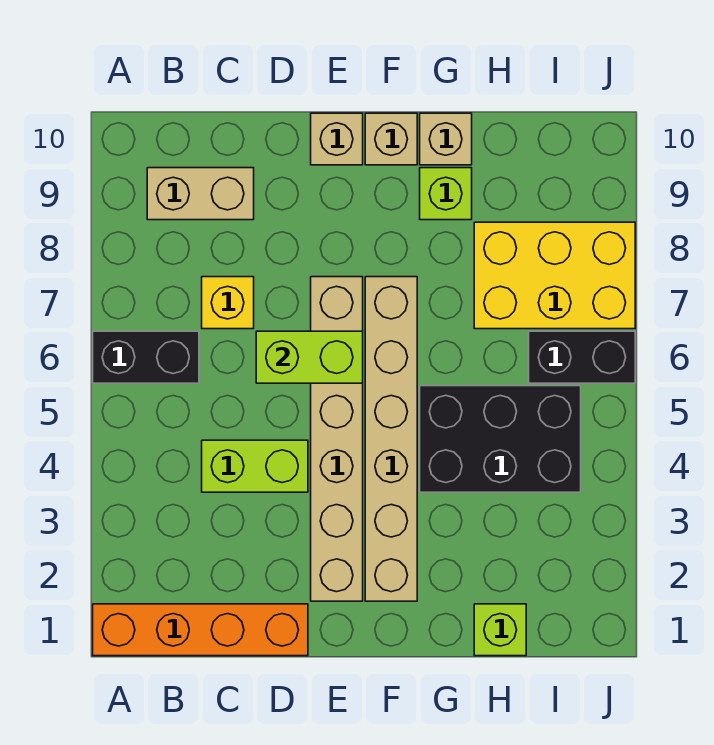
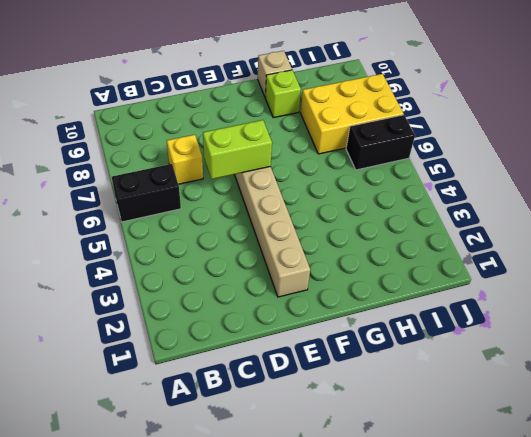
none -> orange 1x4 brick [93,604,308,656]
none -> tan 1x2 brick [147,168,254,220]
none -> lime 1x2 brick [202,440,308,492]

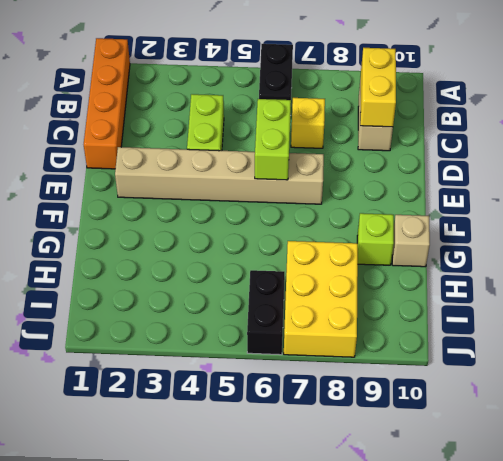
yellow 1x2 brick [360,48,396,127] -> none
none -> tan 1x1 brick [311,113,363,165]
none -> tan 1x6 brick [365,277,417,601]
none -> tan 1x1 brick [365,113,417,165]

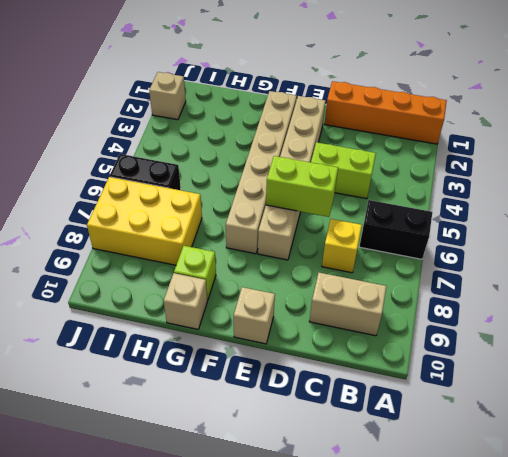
tan 1x1 brick [149,72,186,120] -> tan 1x1 brick moved to [365,113,417,165]
none -> black 2x3 brick [420,386,581,492]
none -> lime 1x1 brick [474,604,526,656]

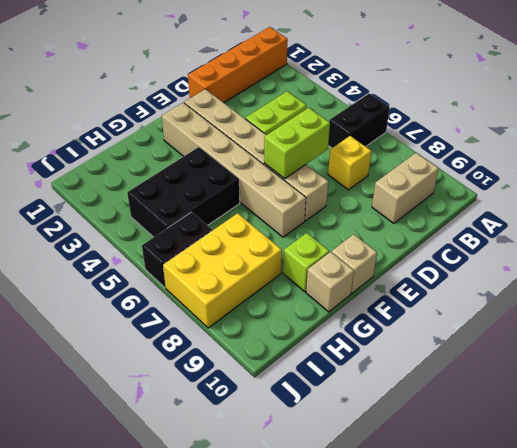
none -> tan 1x1 brick [311,113,363,165]
none -> lime 1x1 brick [474,604,526,656]

